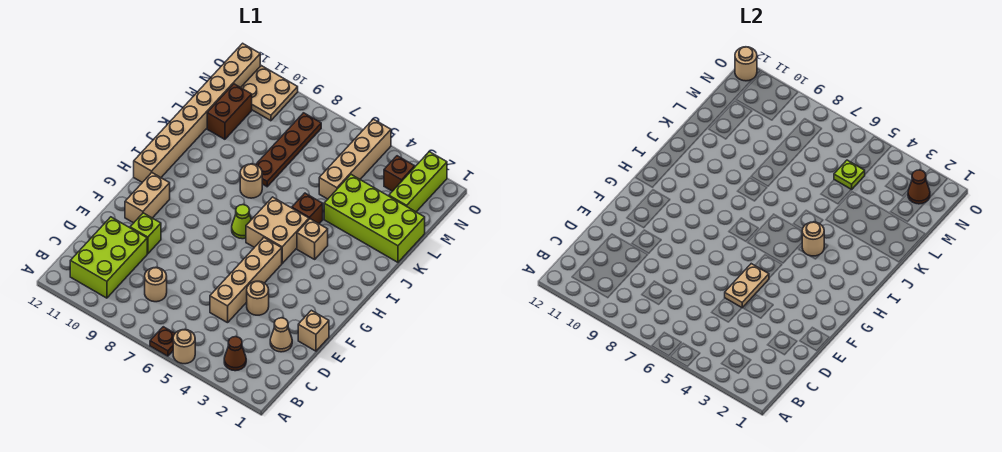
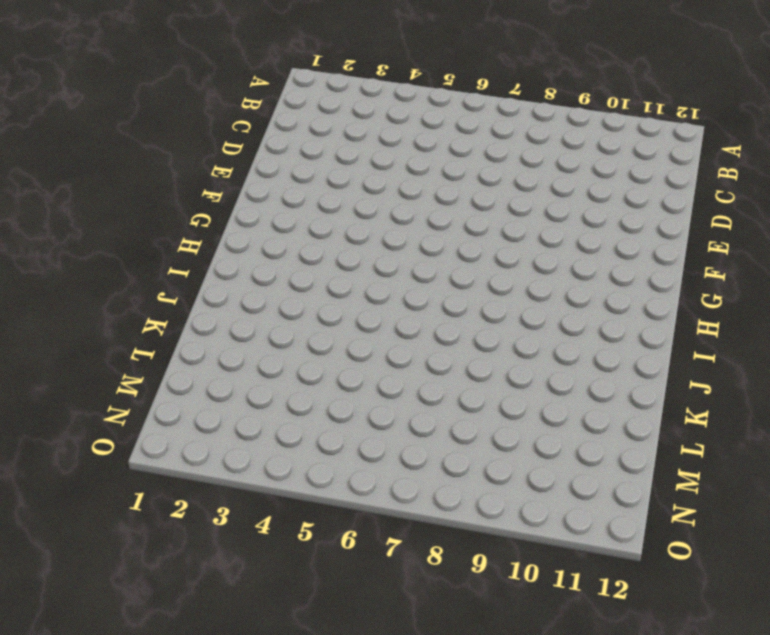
none -> tan 1x1 round brick [173,330,195,364]
none -> brown 1x1 plate [150,327,175,356]
none -> brown 1x1 cone [224,337,246,371]

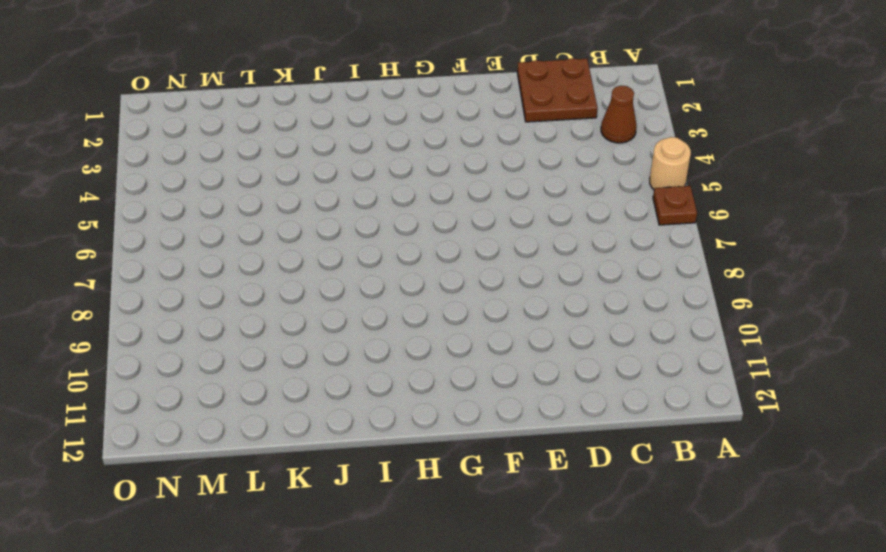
brown 2x2 plate [517,58,597,122] -> tan 1x1 cone [270,318,292,352]
none -> lime 2x3 brick [70,217,147,298]
none -> tan 1x1 round brick [145,268,167,302]
none -> tan 1x4 brick [210,238,282,323]

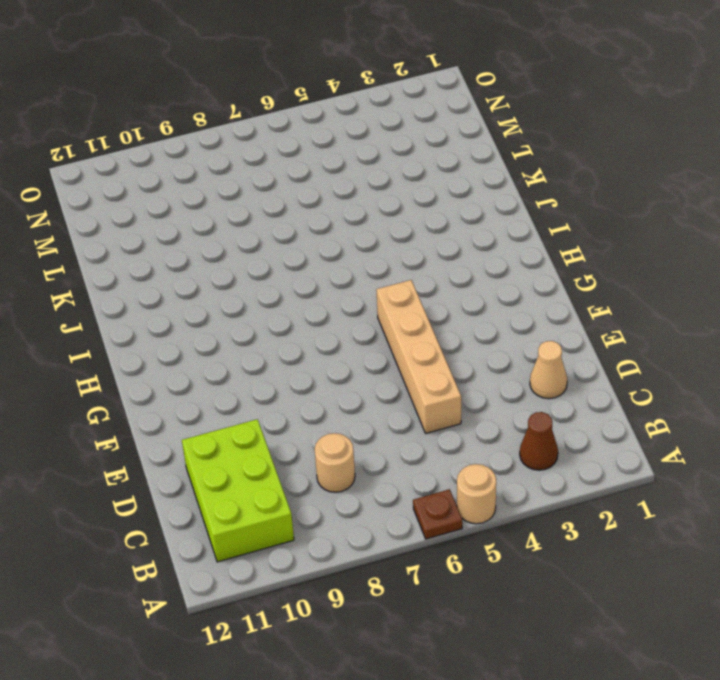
none -> tan 1x1 brick [298,310,329,351]
none -> tan 1x1 round brick [247,281,269,315]
none -> lime 1x1 brick [130,213,161,254]

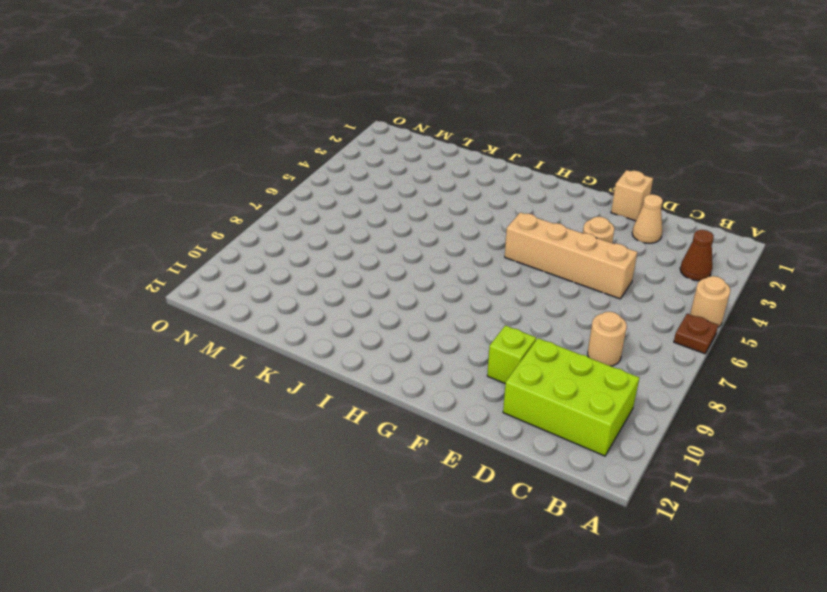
none -> tan 1x2 brick [125,173,170,223]
none -> tan 2x2 brick [246,197,309,263]
none -> lime 1x1 cone [232,205,251,239]

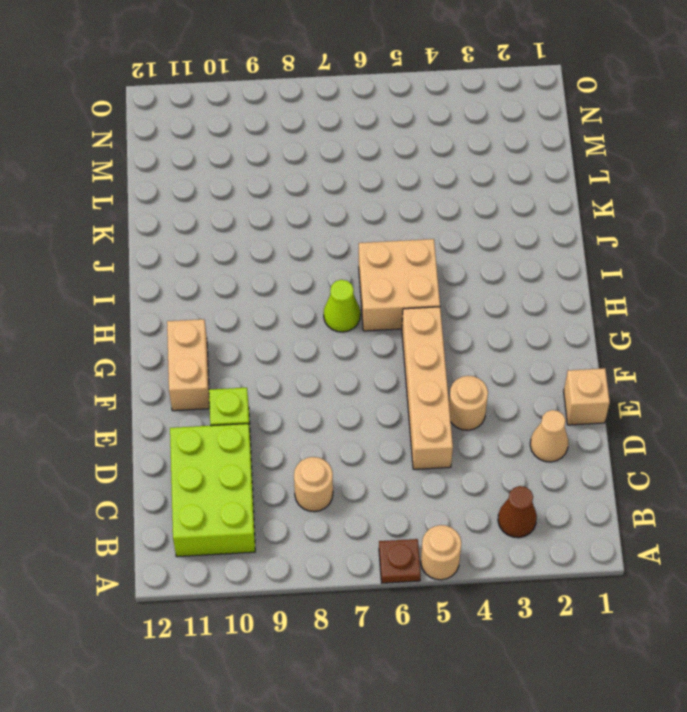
none -> tan 1x8 brick [134,43,260,182]
none -> tan 1x1 brick [297,219,328,259]
none -> brown 1x1 brick [292,193,323,224]

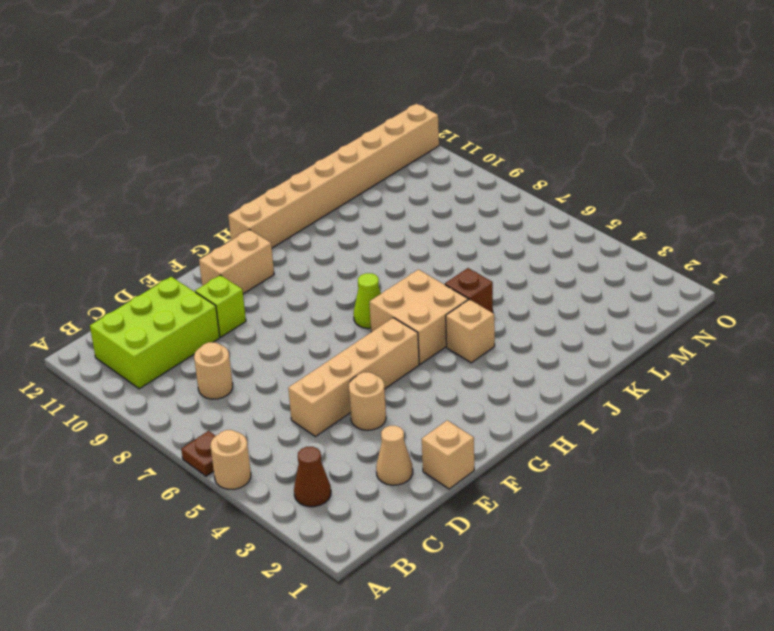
none -> tan 1x1 round brick [240,164,262,198]
none -> lime 2x4 brick [324,175,425,262]
none -> brown 1x4 plate [256,113,321,187]

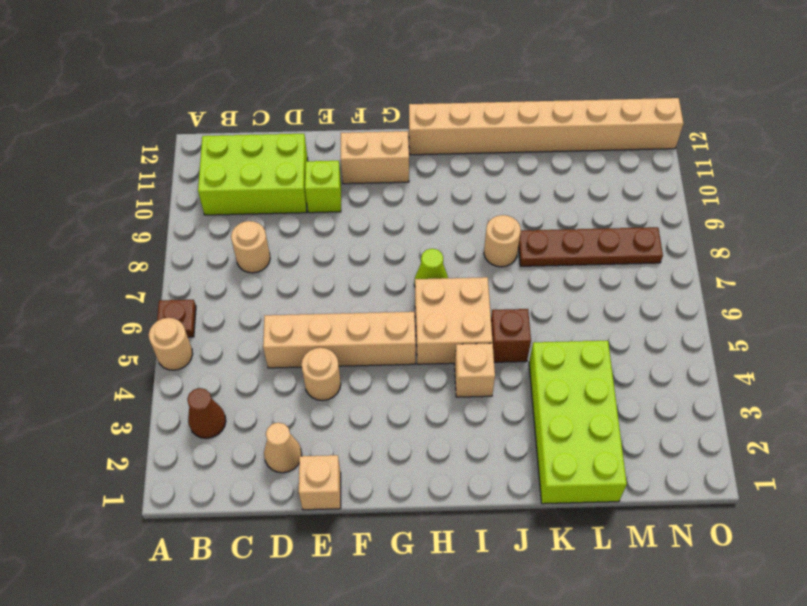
none -> tan 1x4 brick [319,119,391,199]
none -> brown 1x2 brick [207,84,252,139]
none -> lime 1x3 brick [389,152,447,212]

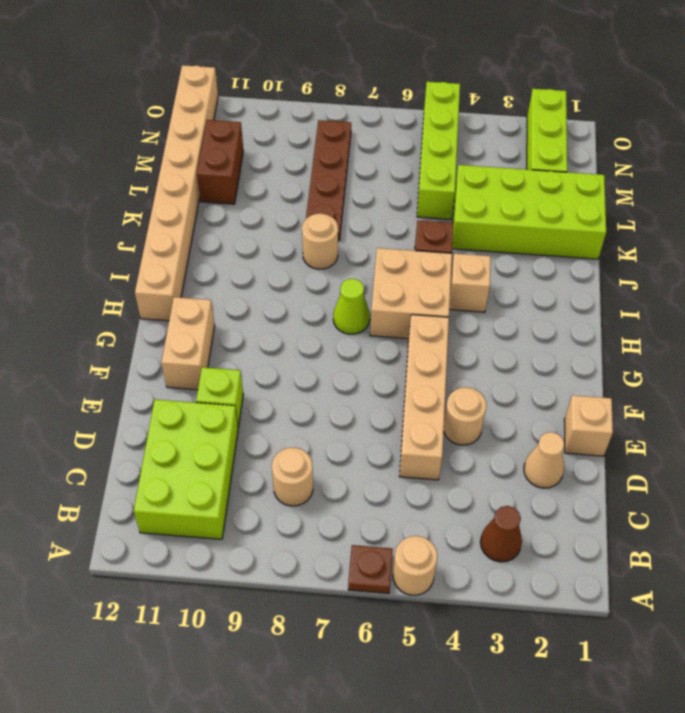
lime 1x4 brick [417,82,460,220] -> tan 1x4 brick [319,119,391,199]
none -> brown 1x1 brick [384,156,415,191]
none -> tan 2x2 plate [241,66,298,121]
none -> tan 1x2 plate [725,264,769,308]

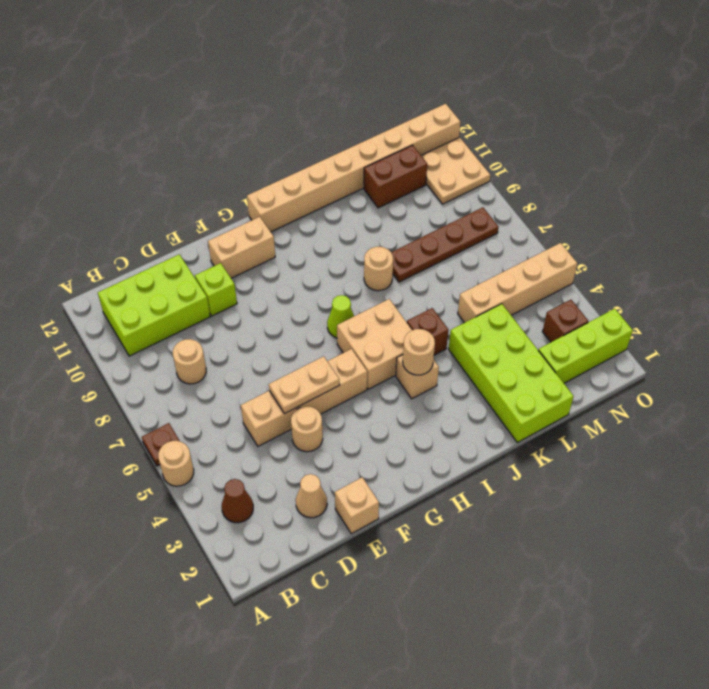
none -> lime 1x1 plate [834,160,865,190]
none -> brown 1x1 cone [908,170,930,204]
none -> tan 1x1 round brick [735,47,757,81]

